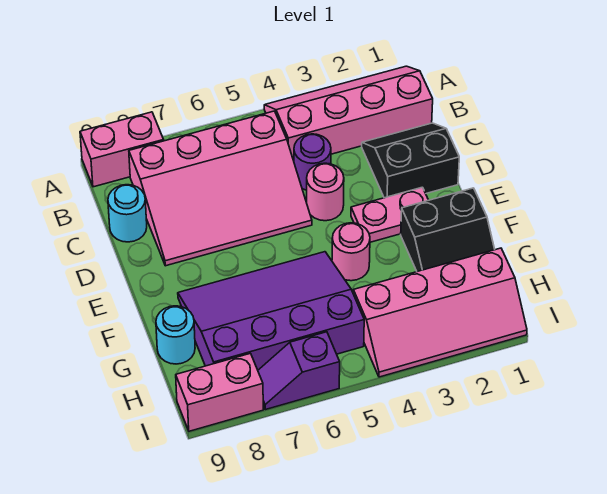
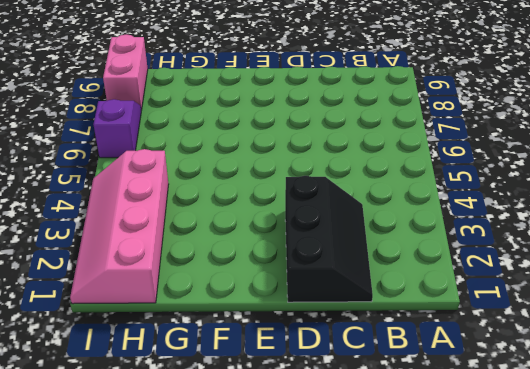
black 2x3 slope [285,176,373,302] -> black 2x2 slope [362,123,459,198]
none -> pink 2x4 slope [264,66,433,161]
none -> pink 1x2 brick [80,112,164,187]
none -> pink 3x4 slope [129,111,312,266]

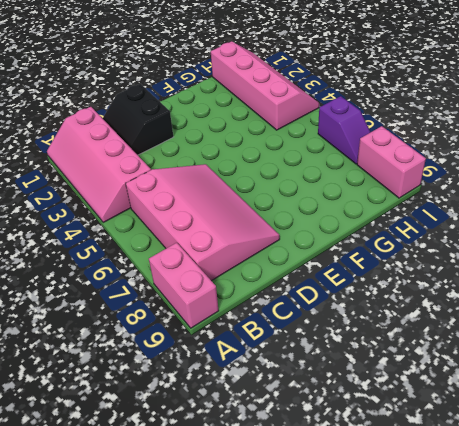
none -> purple 1x1 round brick [294,134,331,190]
none -> cyan 1x1 round brick [108,185,147,242]
none -> pink 1x1 round brick [307,163,344,221]

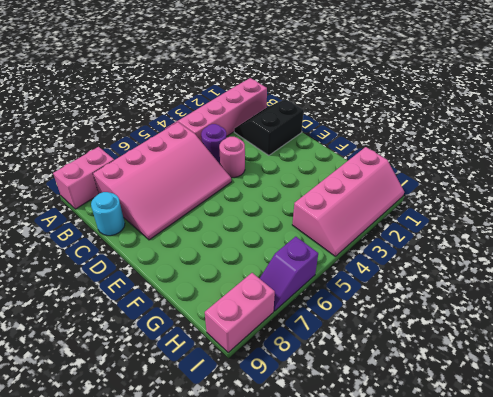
none -> pink 1x2 plate [351,187,428,242]
none -> black 2x2 slope [401,188,495,272]
none -> pink 1x1 round brick [332,223,370,281]

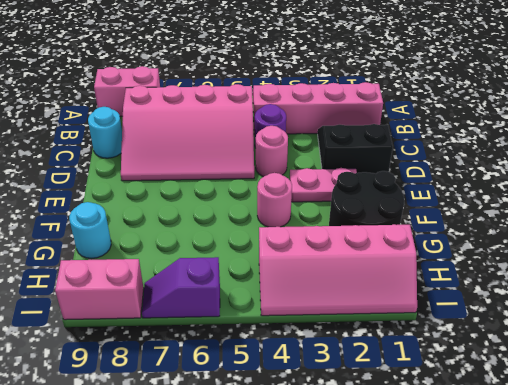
black 2x2 round brick [329,171,404,226] -> black 2x2 slope [401,188,495,272]
none -> purple 3x4 slope [178,252,364,370]

